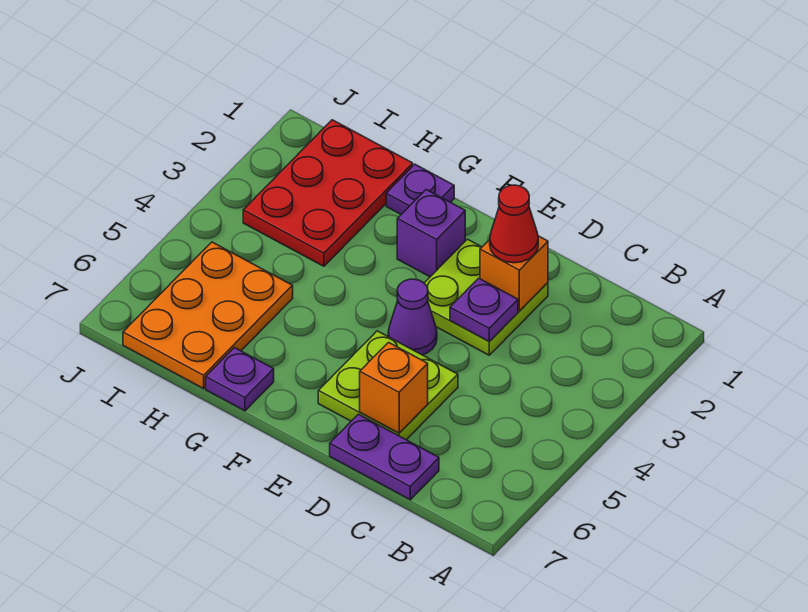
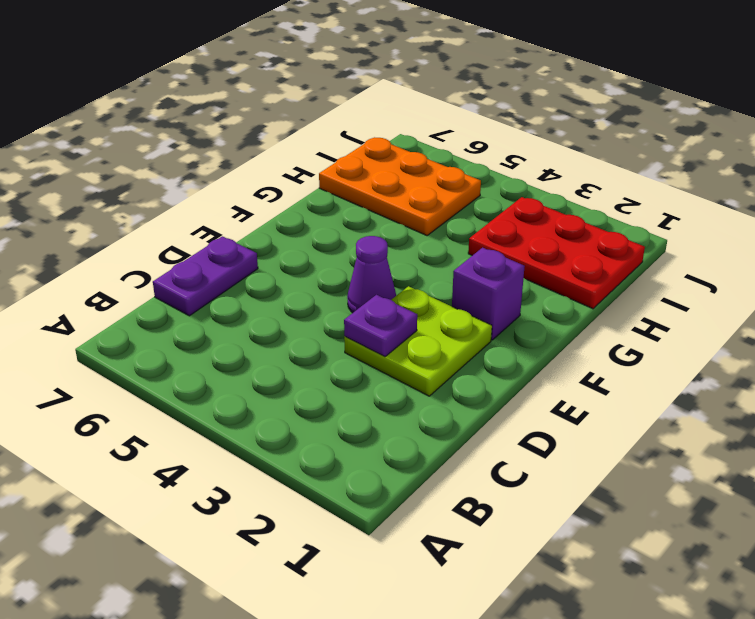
none -> lime 2x2 plate [318,331,458,440]
none -> purple 1x1 plate [386,164,454,214]
none -> purple 1x1 plate [206,348,274,411]

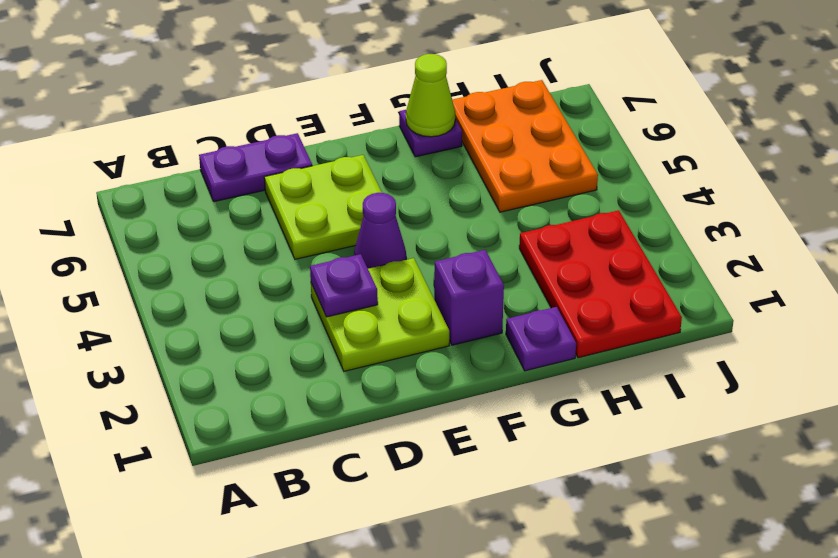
lime 1x1 cone [406,54,455,137] -> none
none -> orange 1x1 brick [480,236,548,311]
none -> orange 1x1 brick [360,342,428,433]
none -> red 1x1 cone [490,185,538,263]

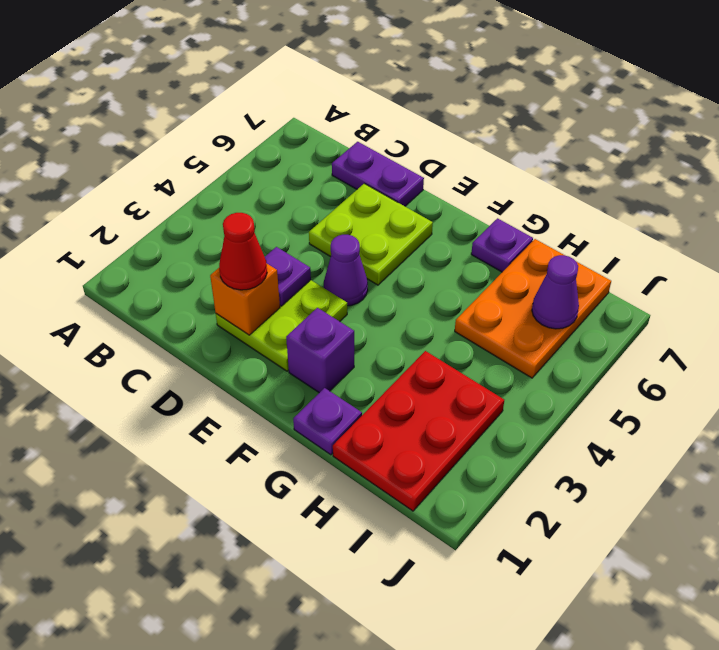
purple 1x1 cone [532,255,579,329] -> none
none -> orange 1x1 brick [360,342,428,433]

